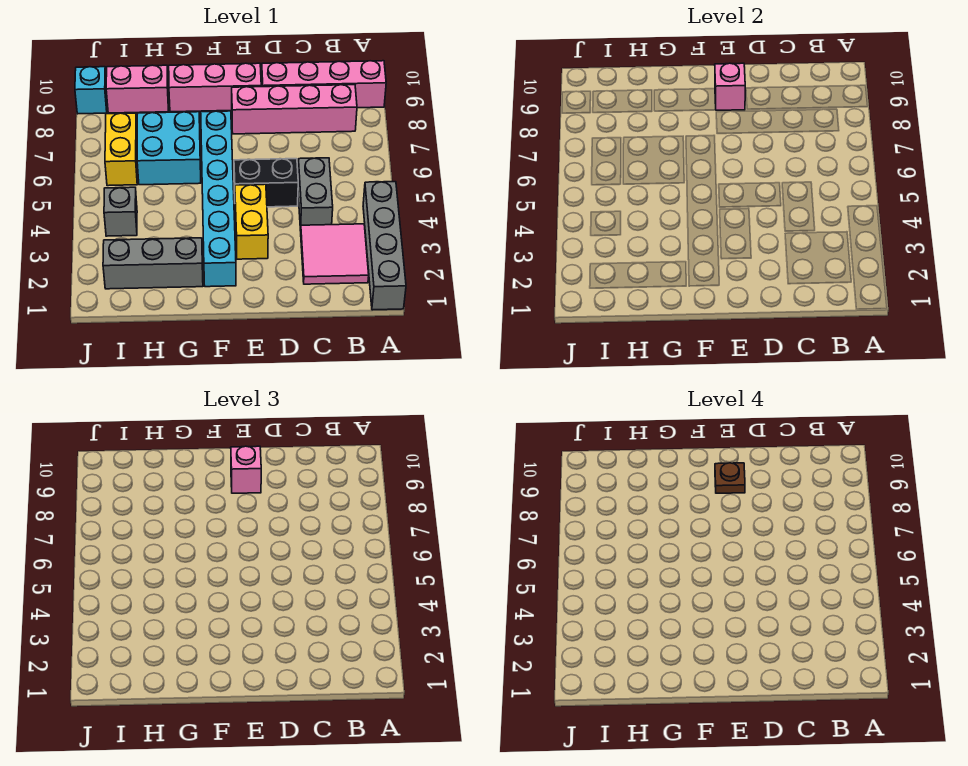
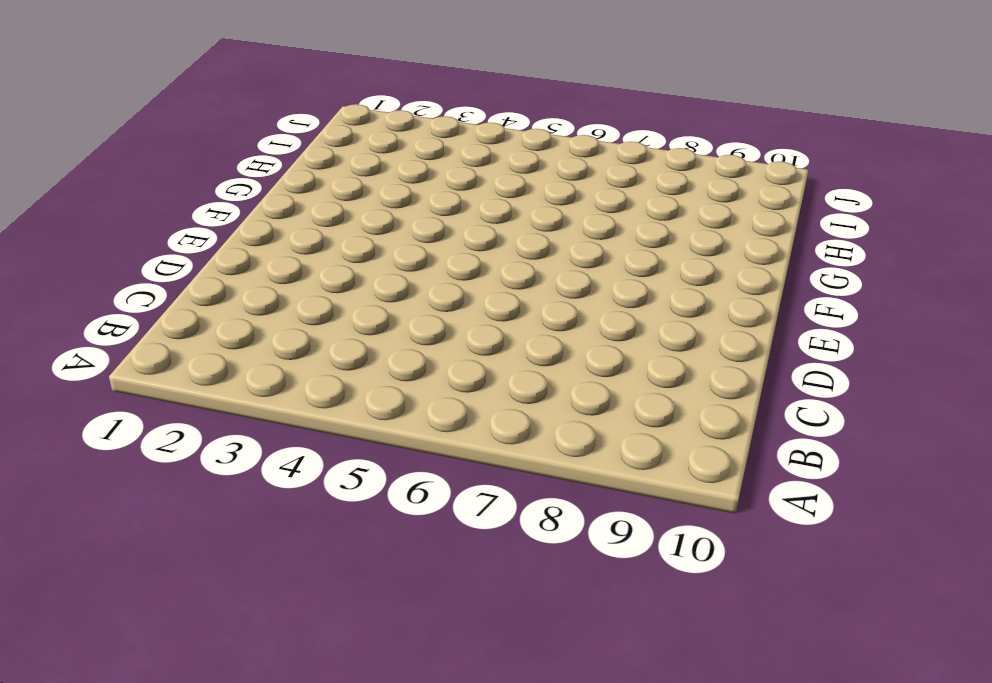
none -> grey 1x4 brick [363,182,406,310]
none -> pink 1x4 brick [262,61,386,108]
none -> pink 2x2 tile [301,224,369,284]

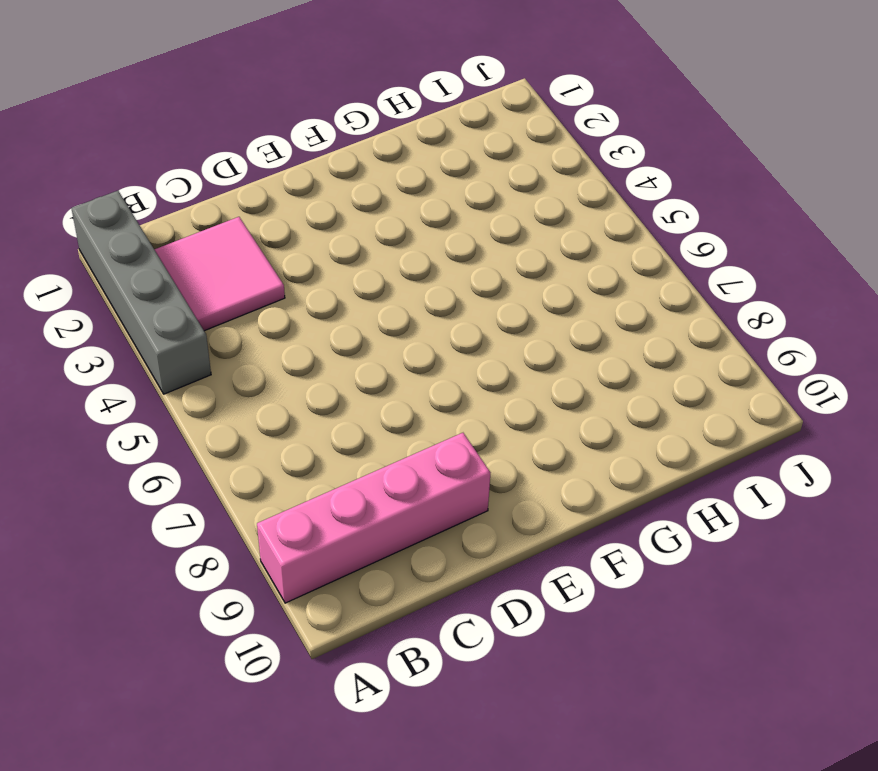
none -> pink 1x4 brick [232,85,357,134]
none -> grey 1x2 brick [298,158,333,231]
none -> black 1x2 brick [234,159,298,207]

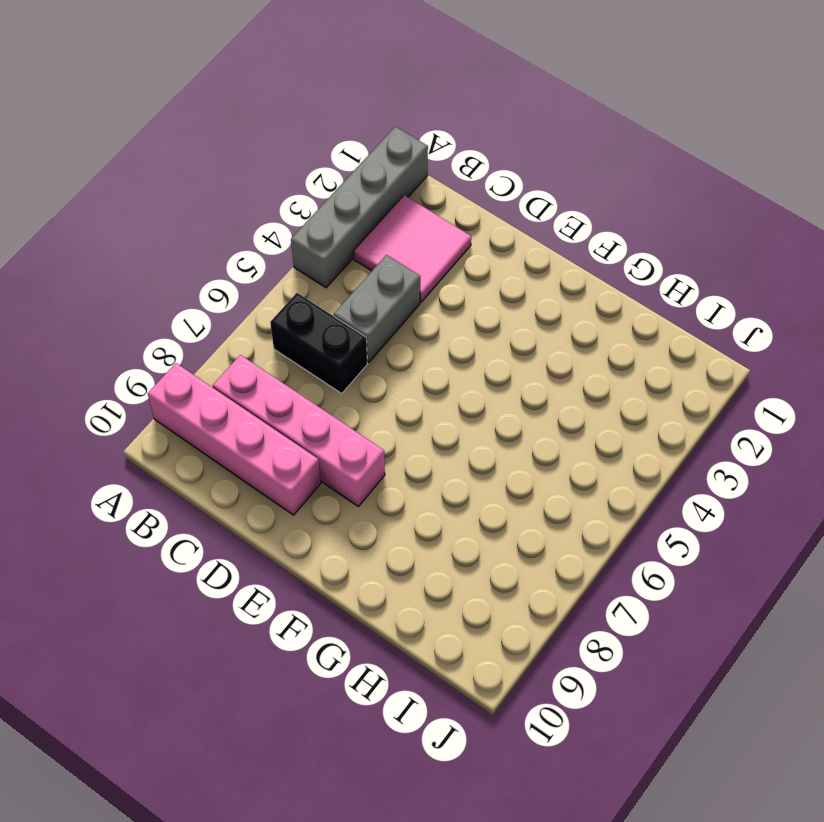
black 1x2 brick [270,293,368,393] -> black 1x2 brick moved to [234,159,298,207]
none -> yellow 1x2 brick [235,184,268,259]
none -> pink 1x3 brick [169,63,261,112]
none -> cyan 1x6 brick [201,111,236,287]

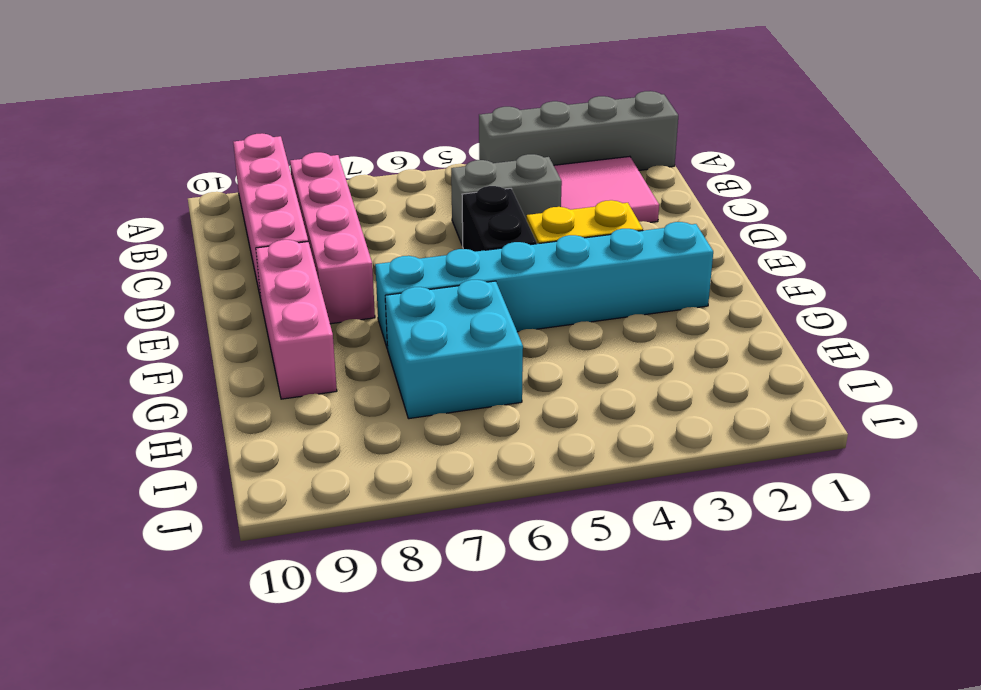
none -> grey 1x3 brick [103,238,203,289]
none -> pink 1x2 brick [106,65,169,113]
none -> grey 1x1 brick [104,187,137,236]

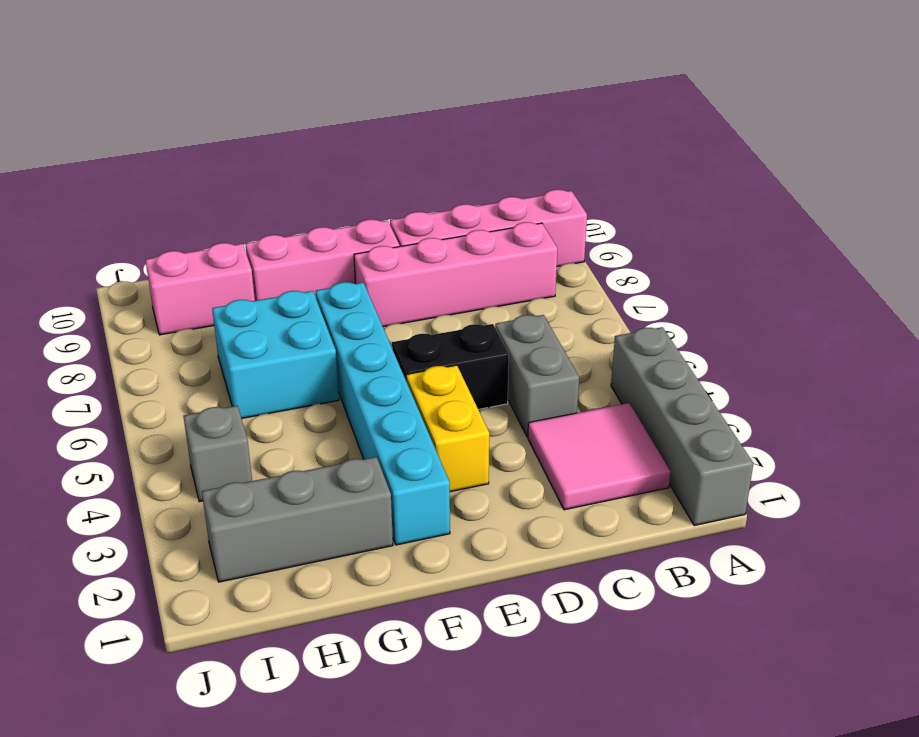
none -> yellow 1x2 brick [105,113,137,186]
none -> cyan 1x1 brick [75,67,107,114]
none -> pink 1x1 brick [715,63,745,110]

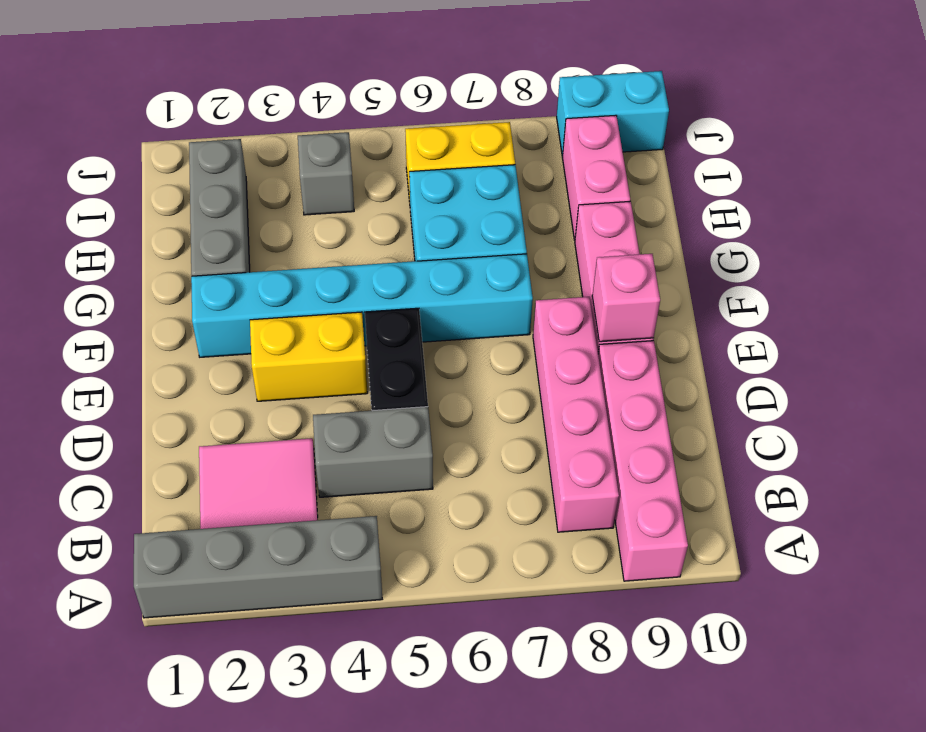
cyan 1x2 brick [557,71,669,156] -> cyan 1x1 brick [75,67,107,114]
none -> pink 1x1 brick [231,446,261,493]
none -> brown 1x1 plate [715,463,745,493]

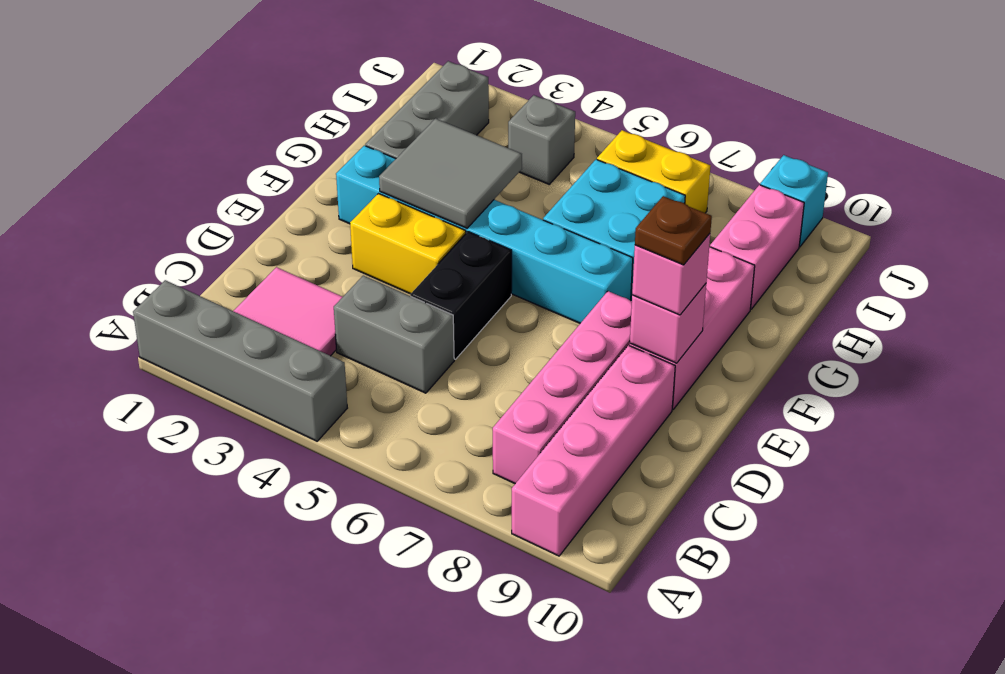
grey 2x2 tile [379,118,522,228] -> none

